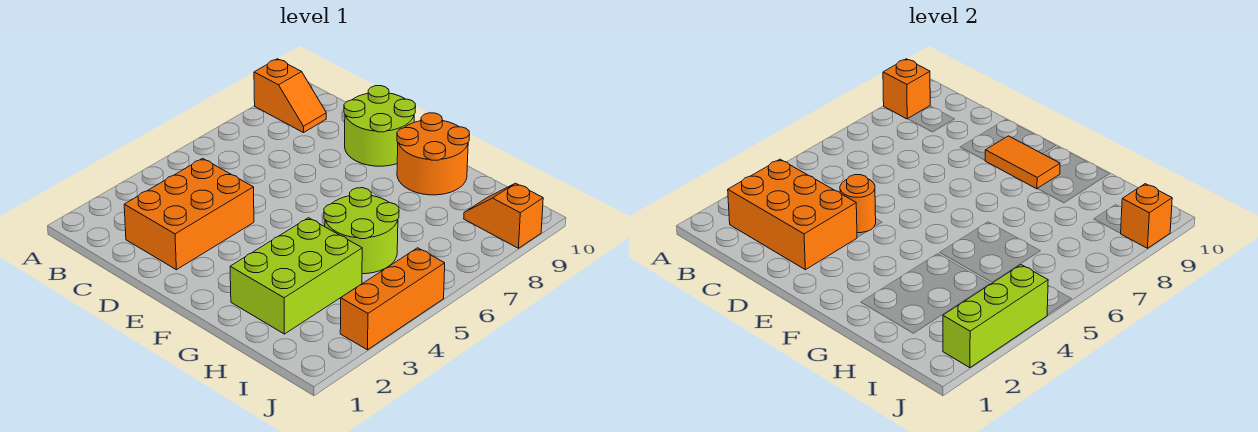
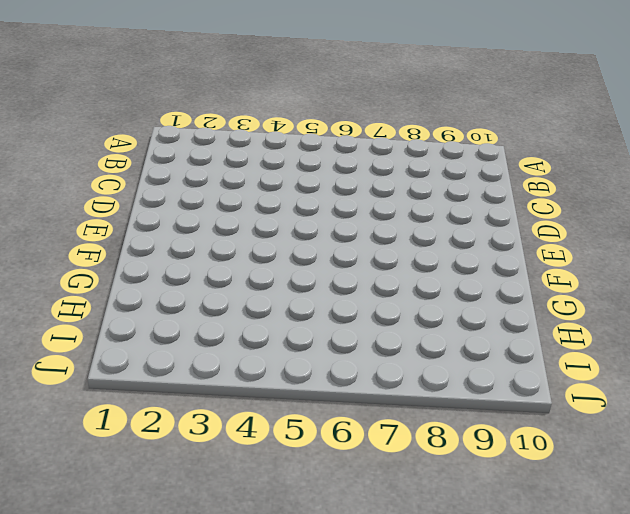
none -> orange 1x2 slope [254,59,326,133]
none -> orange 2x3 brick [124,158,254,270]
none -> lime 2x2 round brick [344,86,416,166]

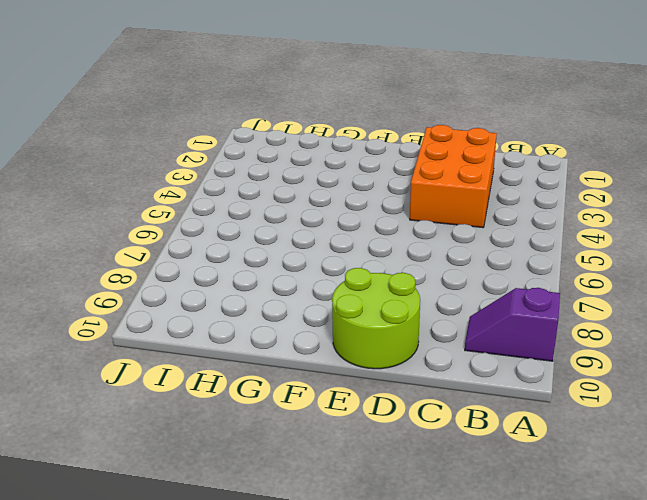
purple 1x2 slope [465,288,560,361] -> orange 1x2 slope [254,59,326,133]
none -> orange 2x2 round brick [397,113,470,195]
none -> lime 2x3 brick [230,218,362,334]
none -> lime 2x2 round brick [324,188,399,274]

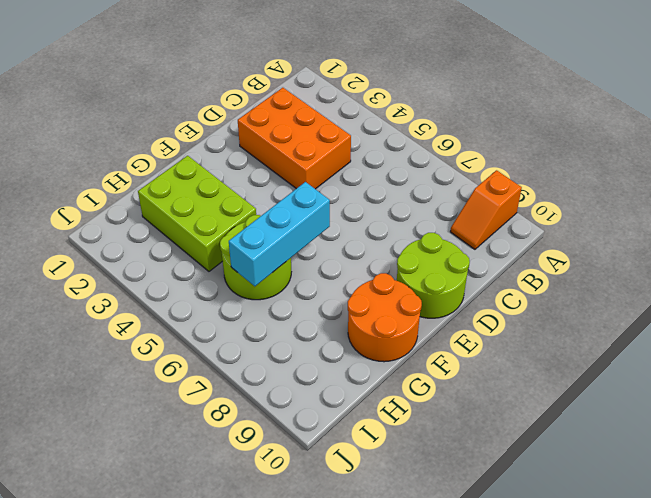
cyan 1x3 brick [229,182,330,286] -> none
none -> orange 1x2 slope [464,183,543,248]
none -> orange 1x3 brick [340,248,445,350]
none -> orange 1x1 brick [883,59,930,119]

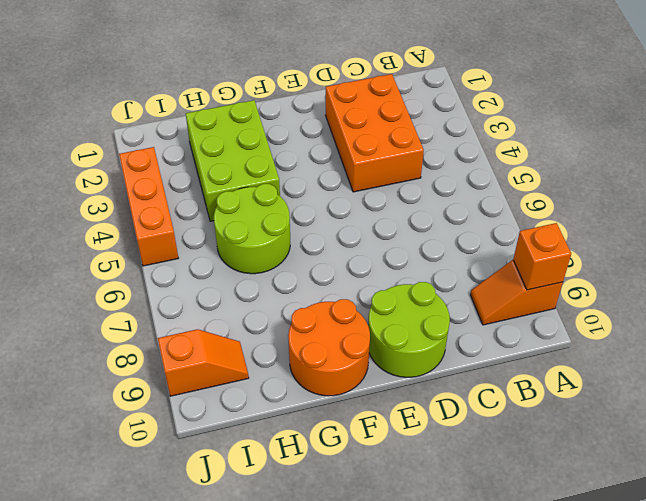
none -> orange 2x3 brick [728,159,857,270]
none -> orange 1x1 round brick [840,175,876,233]
none -> orange 1x2 tile [985,136,1060,189]

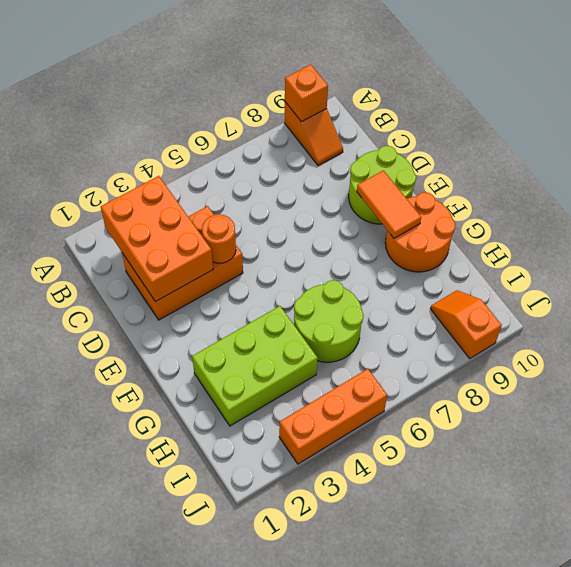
none -> lime 1x3 brick [943,265,1048,368]
none -> orange 1x1 brick [1120,184,1172,248]

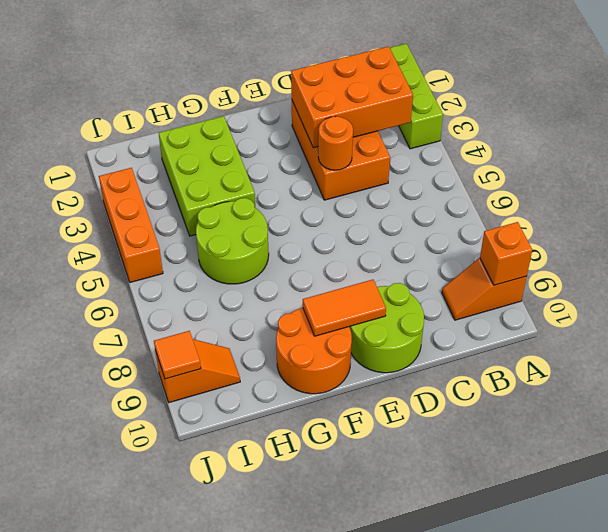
lime 1x3 brick [390,44,443,149] -> lime 1x3 brick moved to [943,265,1048,368]
orange 1x1 tile [154,331,201,379] -> orange 1x1 brick [1120,184,1172,248]

